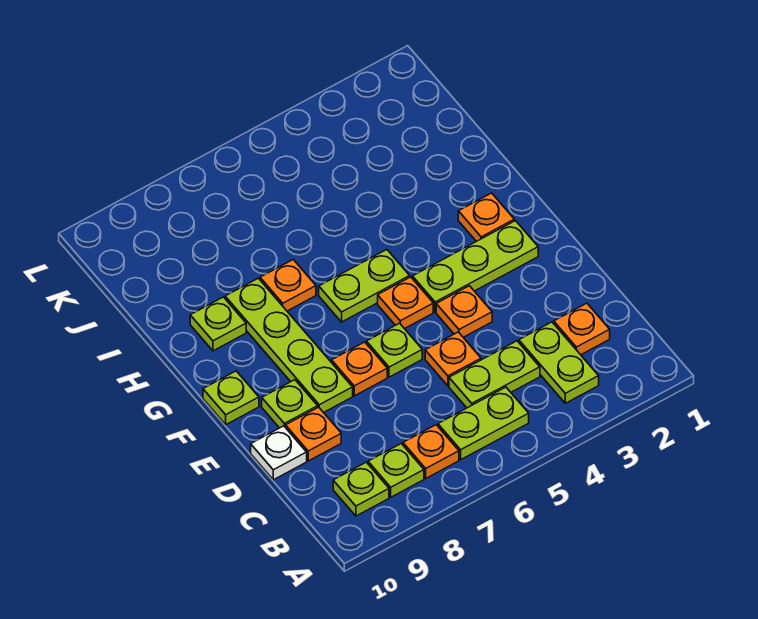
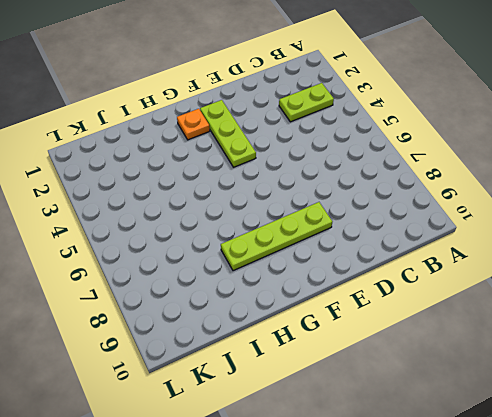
none -> lime 1x2 plate [438,387,529,460]
none -> orange 1x1 plate [403,425,459,478]
none -> lime 1x1 plate [368,444,424,497]

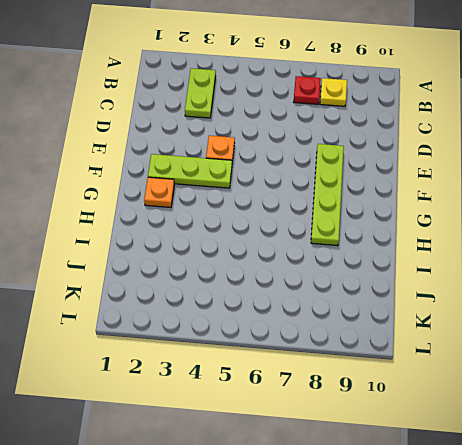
red 1x1 plate [294,76,321,104] -> orange 1x1 plate [403,425,459,478]
yellow 1x1 plate [320,78,347,106] -> lime 1x1 plate [368,444,424,497]
none -> lime 1x2 plate [438,387,529,460]
none -> lime 1x1 plate [333,462,389,516]
none -> orange 1x1 plate [554,303,610,355]

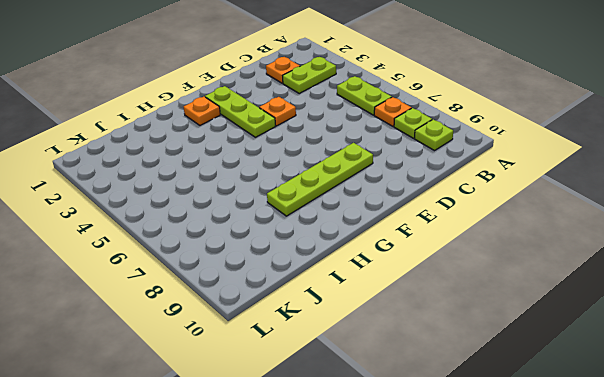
none -> lime 1x2 plate [449,341,540,408]
none -> orange 1x1 plate [425,332,481,386]
none -> orange 1x1 plate [286,407,341,461]

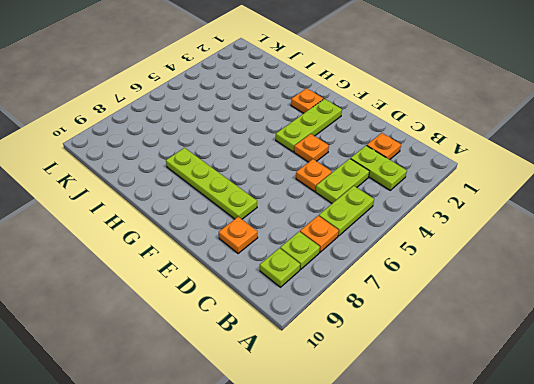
none -> white 1x1 plate [251,426,307,480]
none -> lime 1x1 plate [366,323,422,377]
none -> orange 1x1 plate [332,342,387,396]

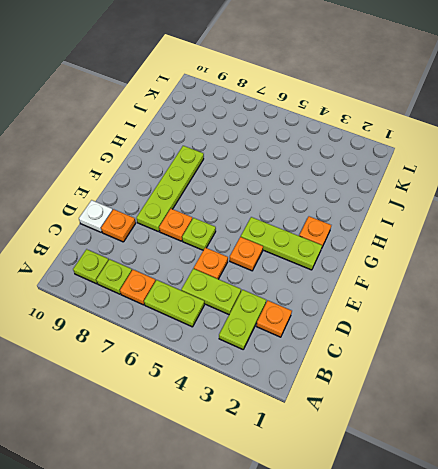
none -> lime 1x1 plate [262,380,318,428]
none -> orange 1x1 plate [378,277,433,329]
none -> lime 1x1 plate [203,371,259,425]

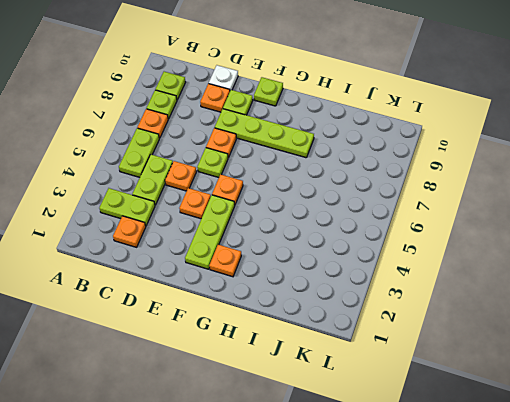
none -> lime 1x2 plate [319,250,410,322]
none -> orange 1x1 plate [260,260,316,311]
none -> lime 1x1 plate [190,297,246,351]

